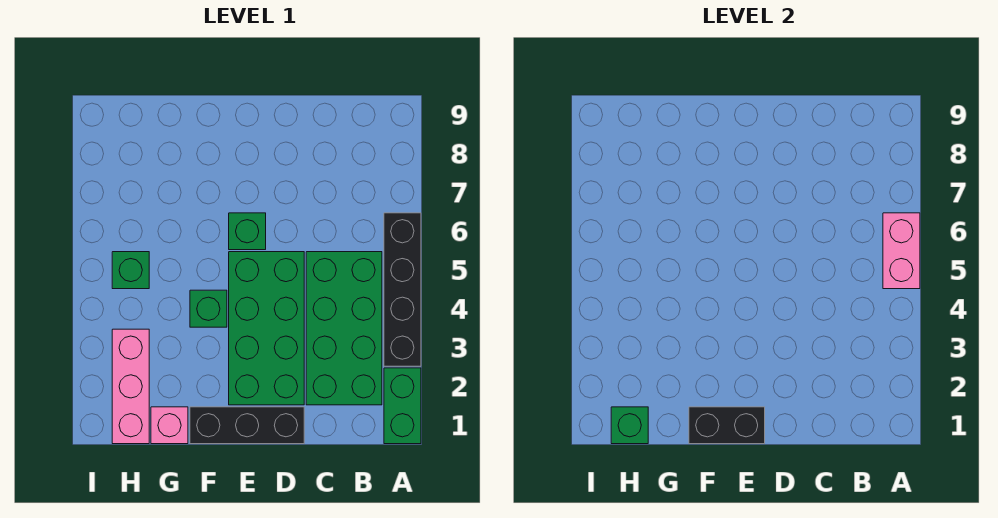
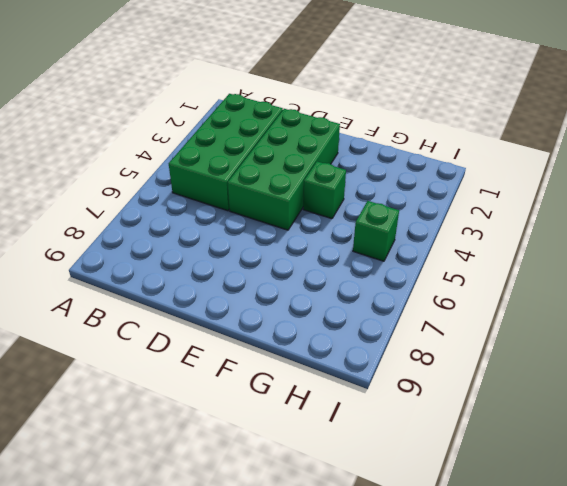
none -> green 1x2 brick [384,368,421,444]
none -> black 1x4 brick [384,213,421,366]
none -> black 1x3 brick [190,407,304,444]

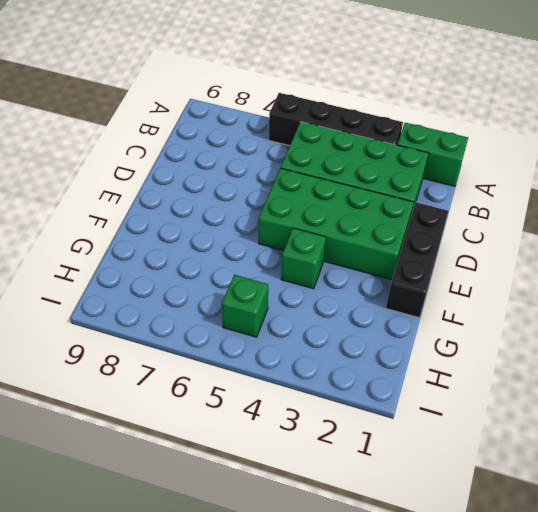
none -> green 1x1 brick [229,213,266,250]
none -> pink 1x1 brick [151,407,188,444]
none -> pink 1x3 brick [112,329,149,444]

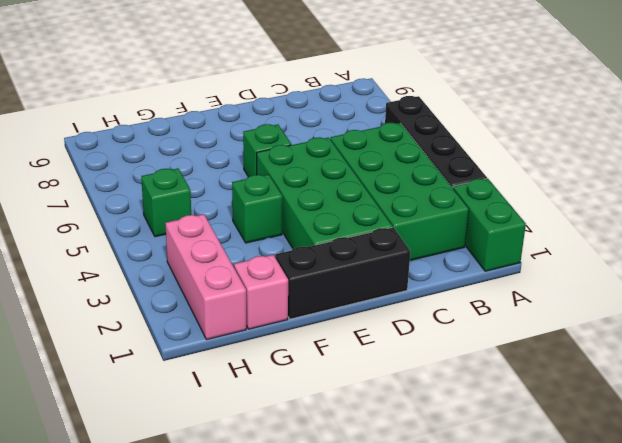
none -> pink 1x2 brick [883,213,920,289]
none -> black 1x2 brick [689,407,765,444]
none -> green 1x1 brick [611,407,648,444]

